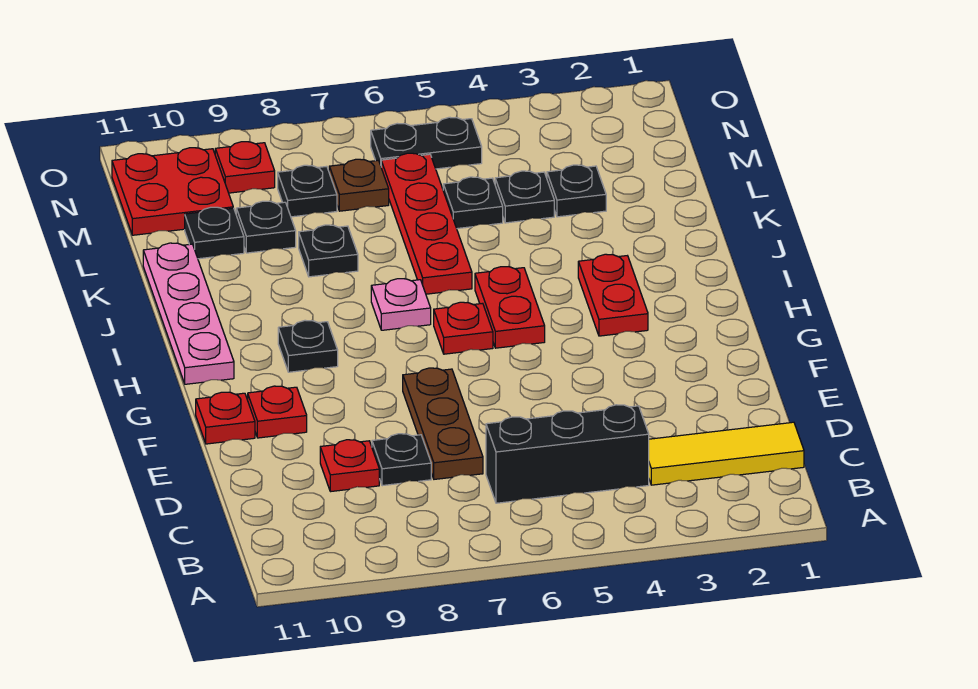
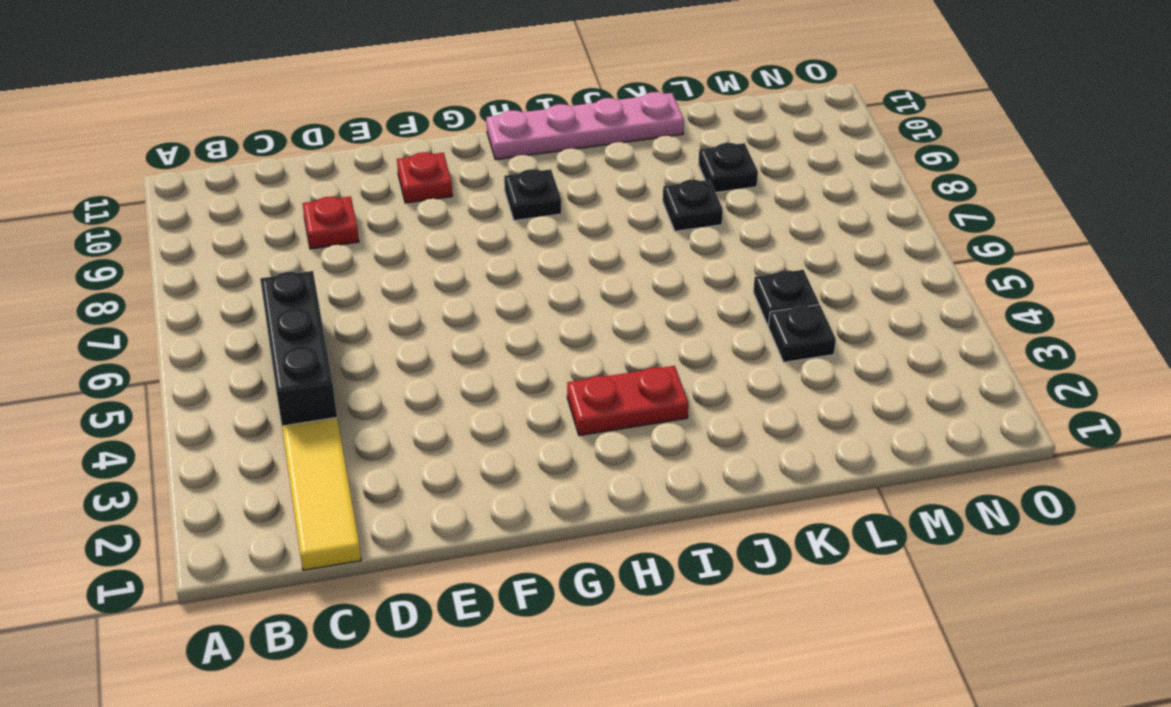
none -> brown 1x3 plate [403,368,483,479]
none -> black 1x1 plate [372,434,431,486]
none -> red 1x1 plate [196,392,255,444]

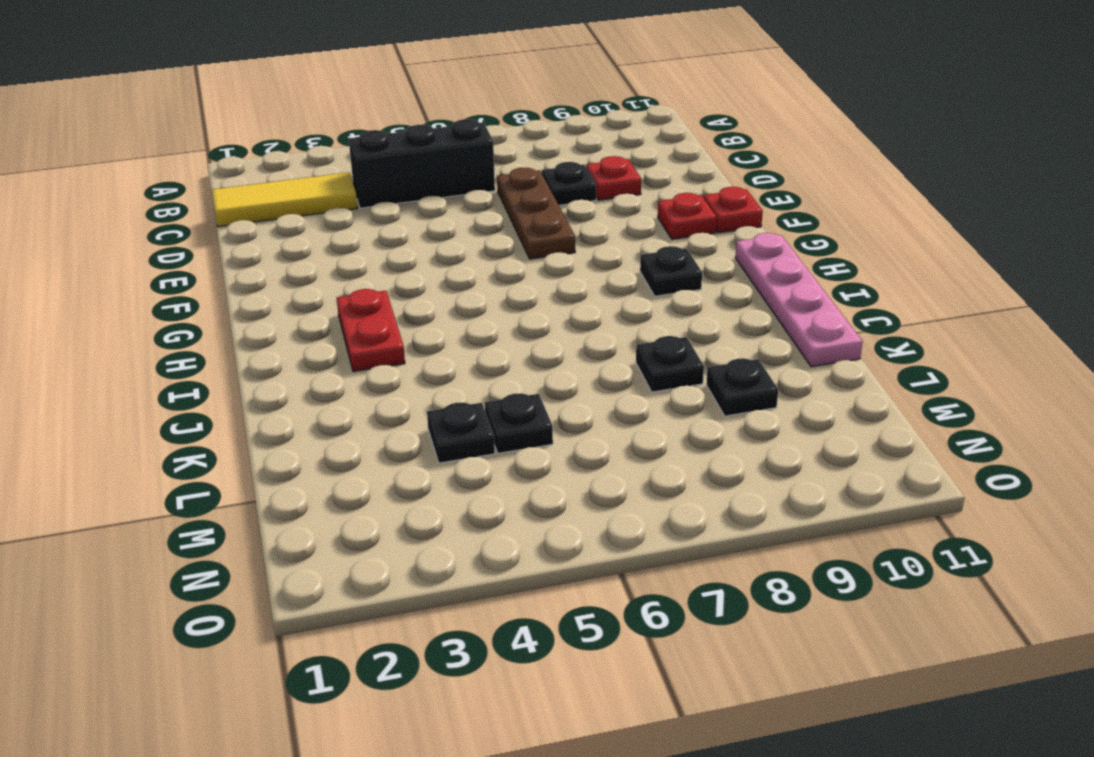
none -> red 1x2 plate [475,267,545,348]
none -> red 1x1 plate [434,302,493,354]
none -> pink 1x1 plate [371,279,431,330]

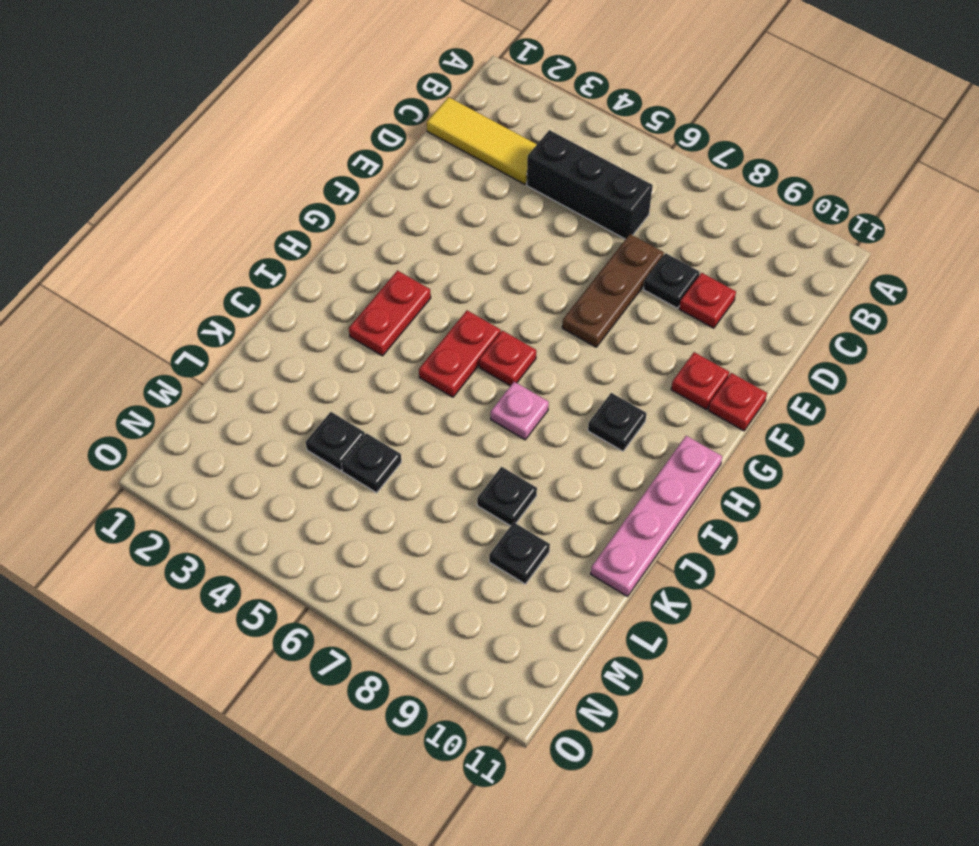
none -> red 1x4 plate [381,153,472,294]
none -> black 1x1 plate [547,165,606,217]
none -> black 1x1 plate [185,207,244,259]

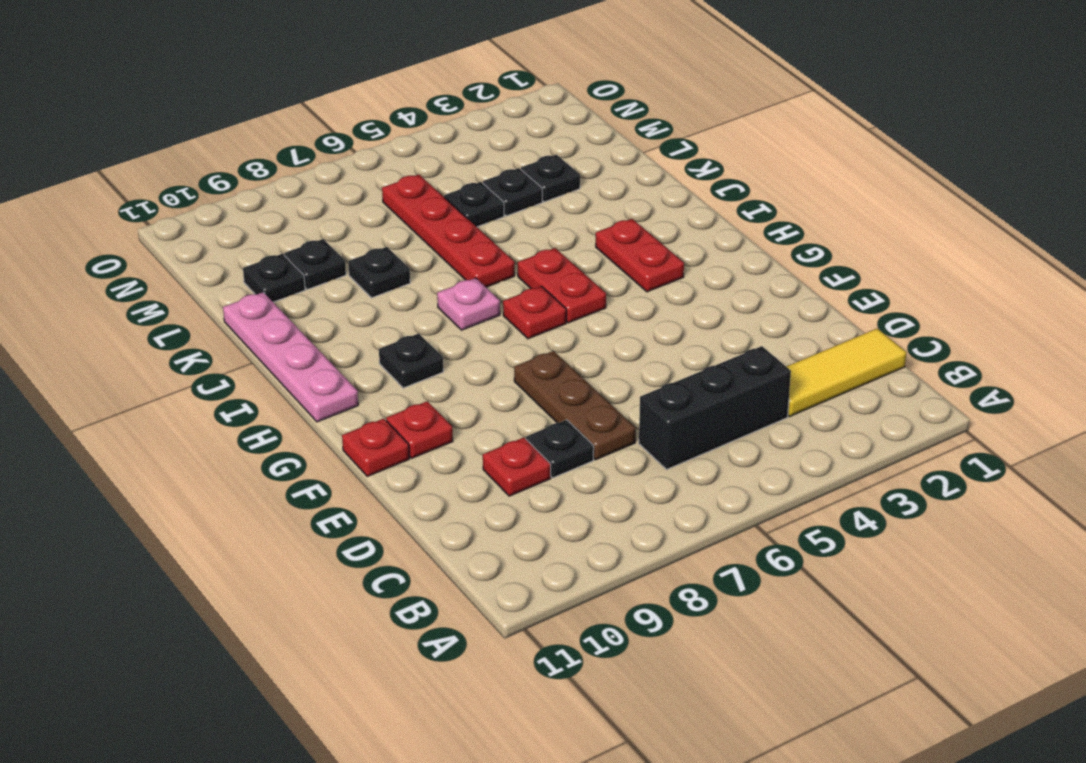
none -> brown 1x1 plate [329,159,389,211]
none -> black 1x1 plate [278,165,337,217]
none -> red 2x2 plate [112,148,233,235]

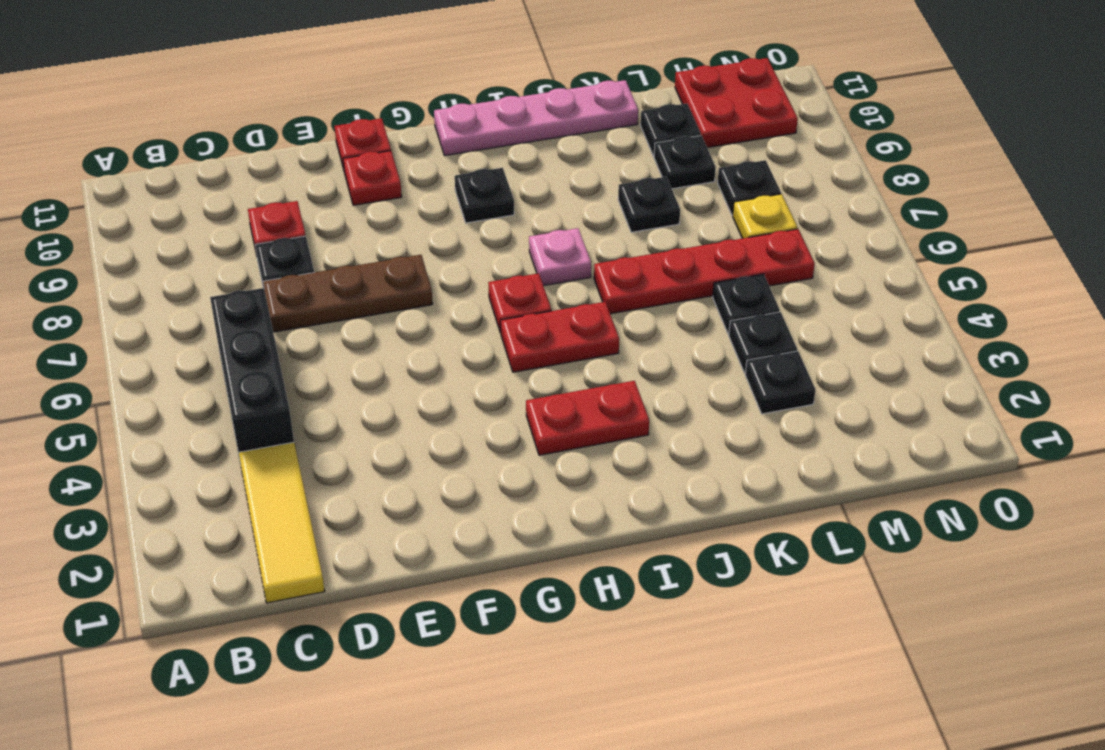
yellow 1x1 plate [733,194,797,238] -> brown 1x1 plate [329,159,389,211]
none -> black 1x2 plate [371,117,482,169]
none -> red 1x1 plate [215,142,275,193]

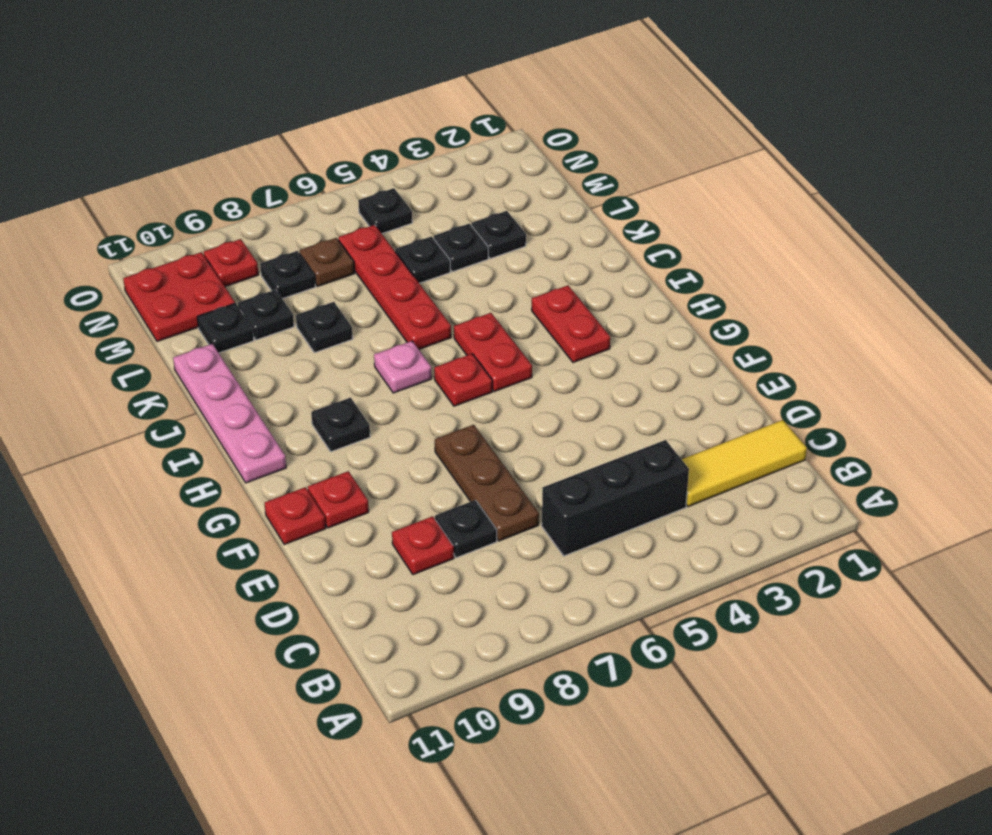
black 1x1 plate [358,188,412,234] -> black 1x2 plate [371,117,482,169]

